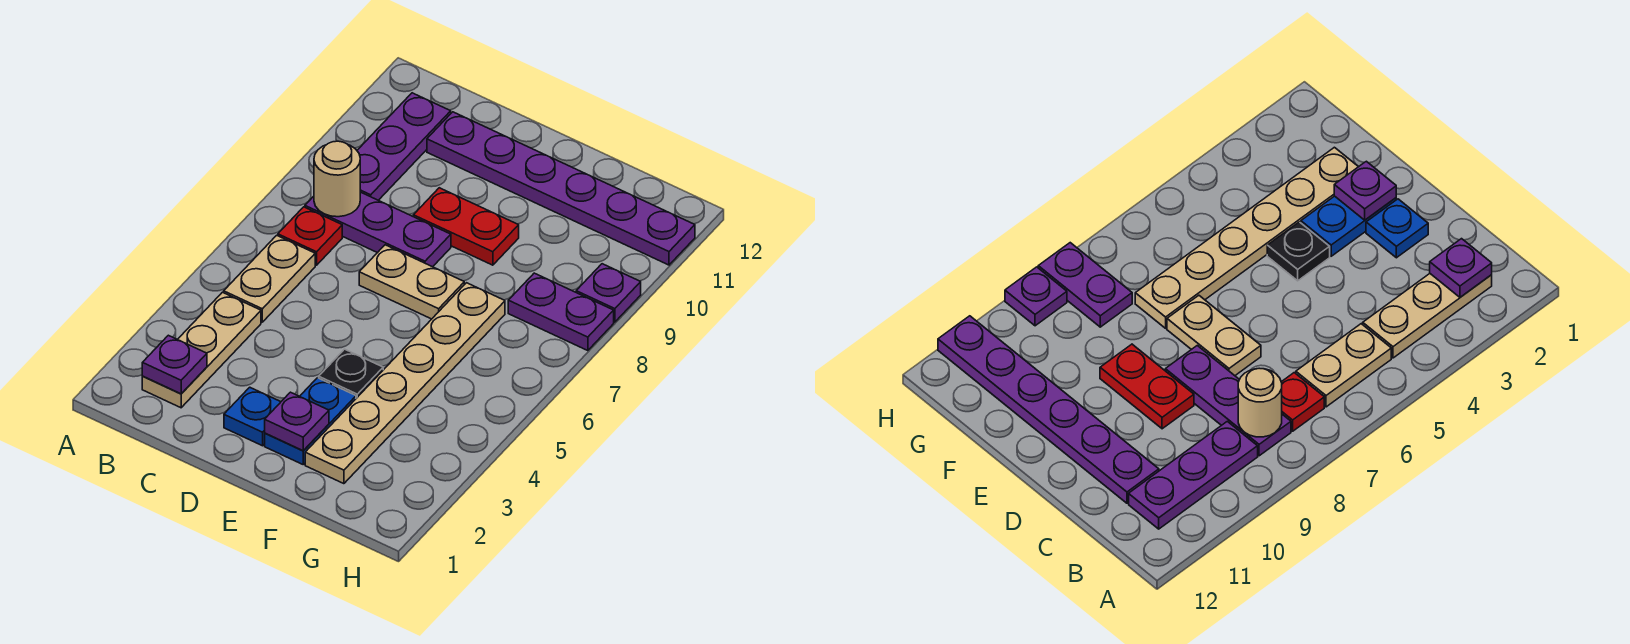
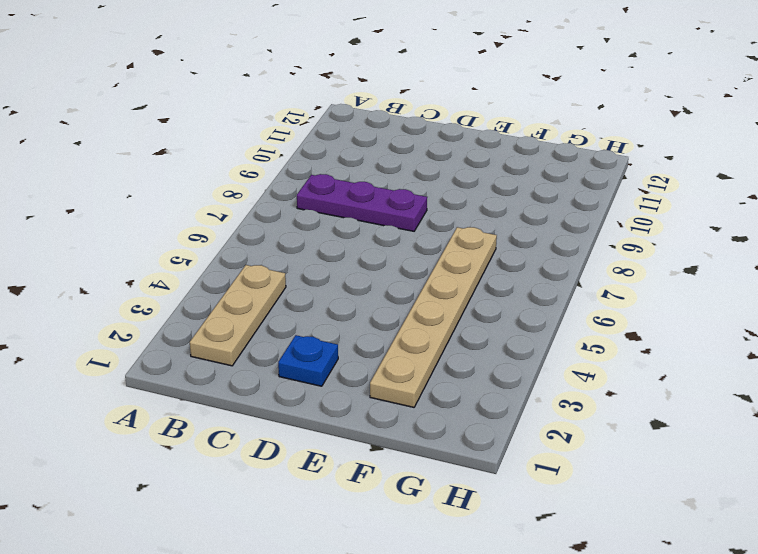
none -> tan 1x2 plate [224,235,315,322]
none -> red 1x1 plate [278,207,342,265]
none -> purple 1x3 plate [357,93,451,200]

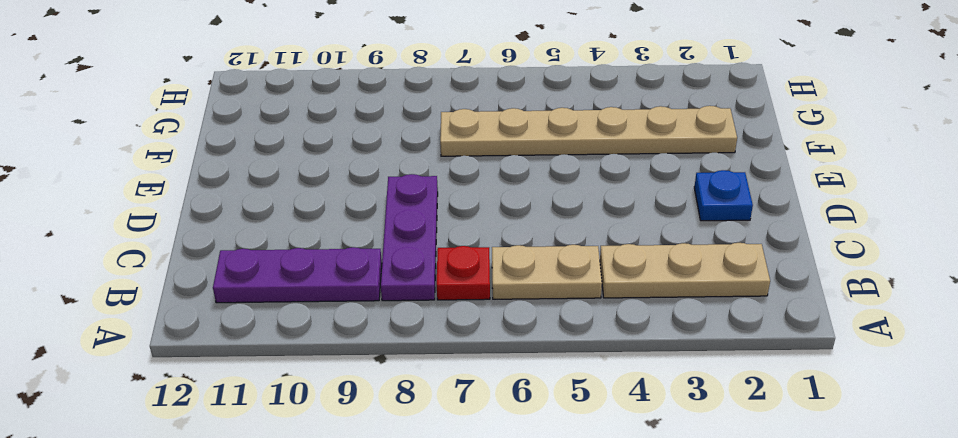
none -> purple 1x6 plate [427,112,695,265]
none -> tan 1x2 plate [359,245,464,319]
none -> red 1x2 plate [413,188,519,265]

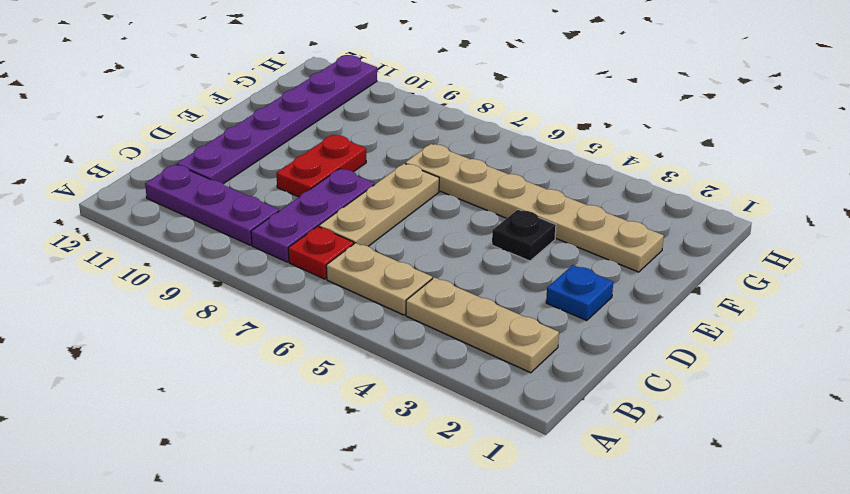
tan 1x3 plate [319,163,439,246] -> tan 1x2 plate [359,245,464,319]
none -> blue 1x2 plate [265,378,356,464]
none -> purple 1x2 plate [508,273,614,351]
none -> purple 1x1 plate [576,264,641,322]

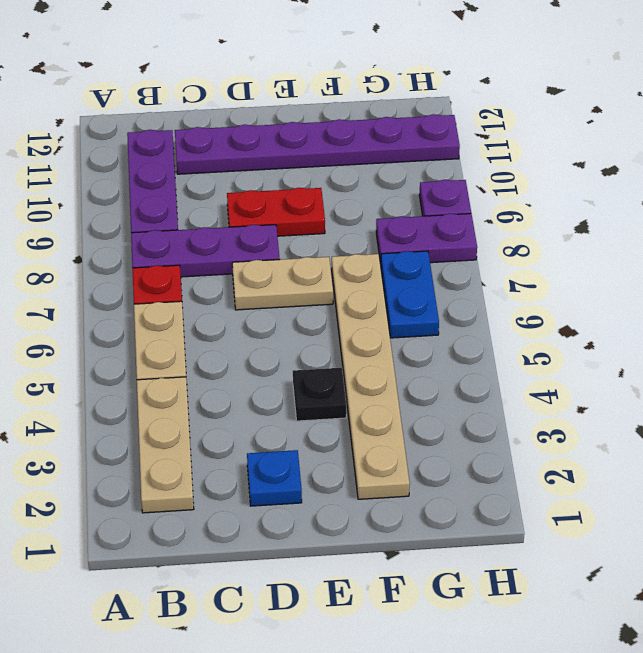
blue 1x2 plate [381,251,439,338] -> blue 1x2 plate moved to [265,378,356,464]
none -> purple 1x1 plate [142,335,207,394]
none -> tan 1x1 round brick [314,141,360,217]
none -> purple 1x1 plate [265,392,329,451]

